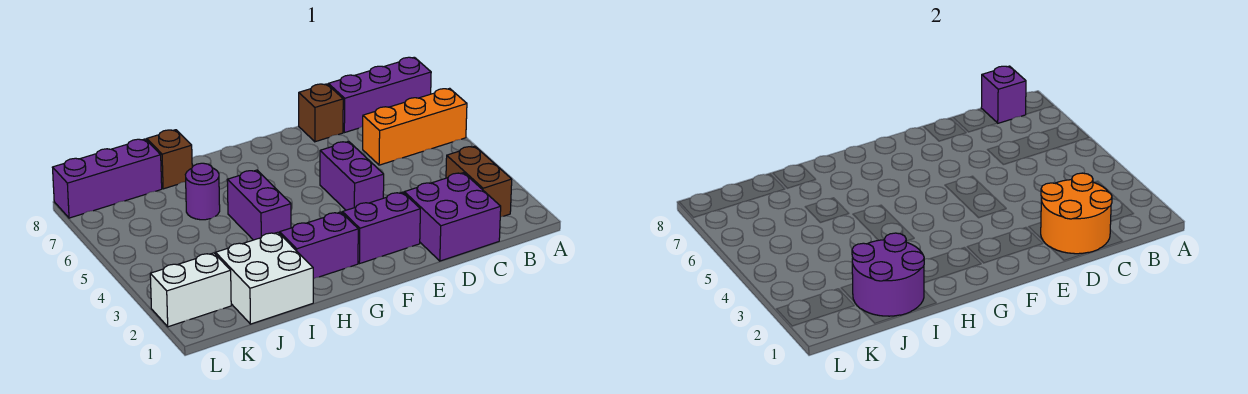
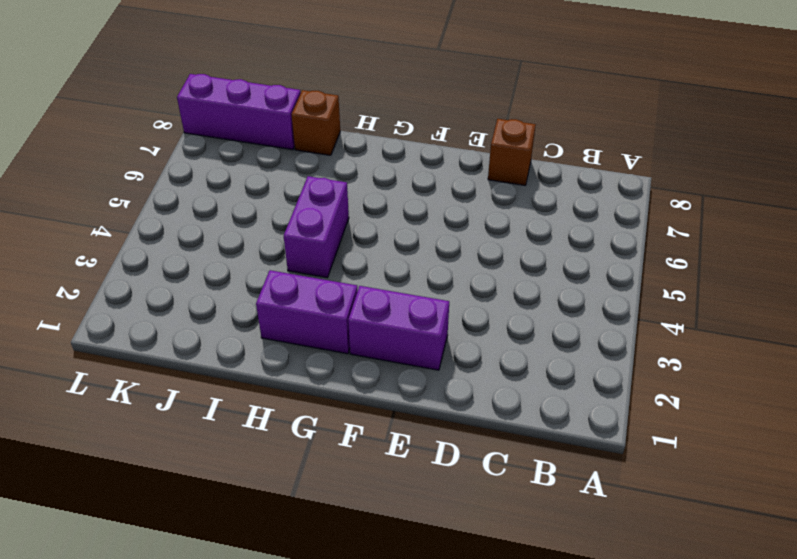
none -> orange 1x3 brick [363,88,467,165]
none -> purple 1x3 brick [328,57,431,133]
none -> brown 1x2 brick [446,146,512,217]

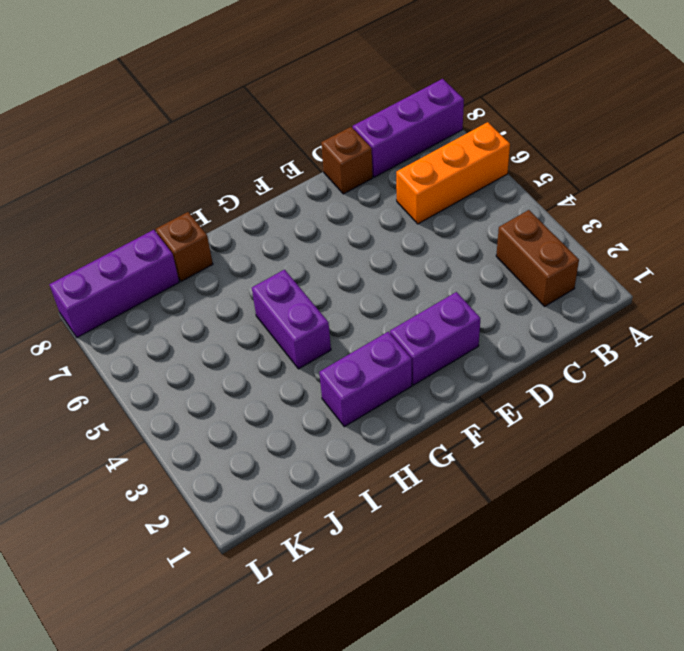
none -> purple 2x2 brick [404,173,501,261]
none -> purple 1x2 brick [320,141,384,210]
none -> white 2x2 brick [216,232,313,324]

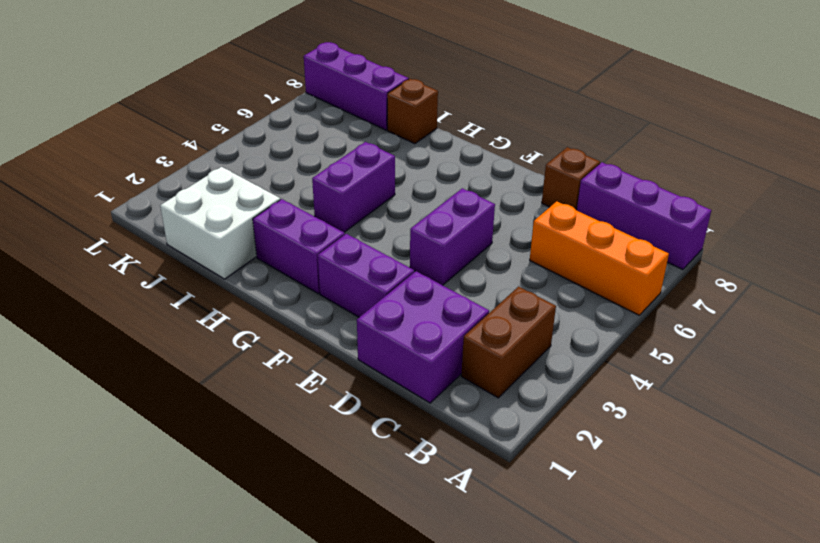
none -> purple 1x1 round brick [185,163,220,220]
none -> white 1x2 brick [150,253,231,327]
none -> purple 1x1 brick [981,66,1026,123]

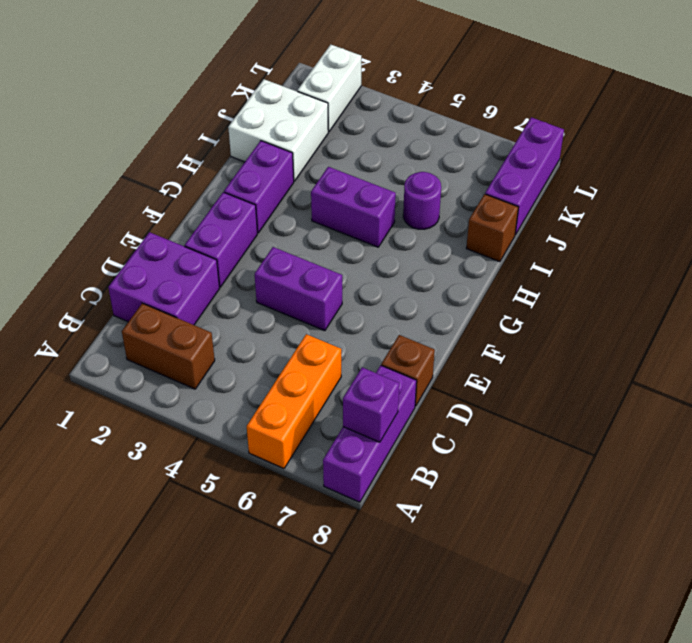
none -> orange 2x2 round brick [1041,173,1112,254]
none -> purple 2x2 round brick [852,233,924,316]

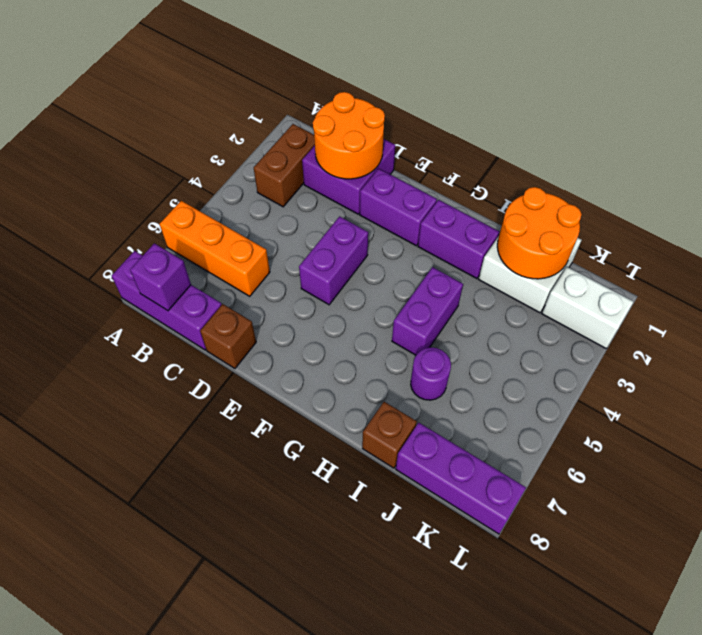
orange 2x2 round brick [497,187,582,279] -> purple 2x2 round brick [852,233,924,316]

